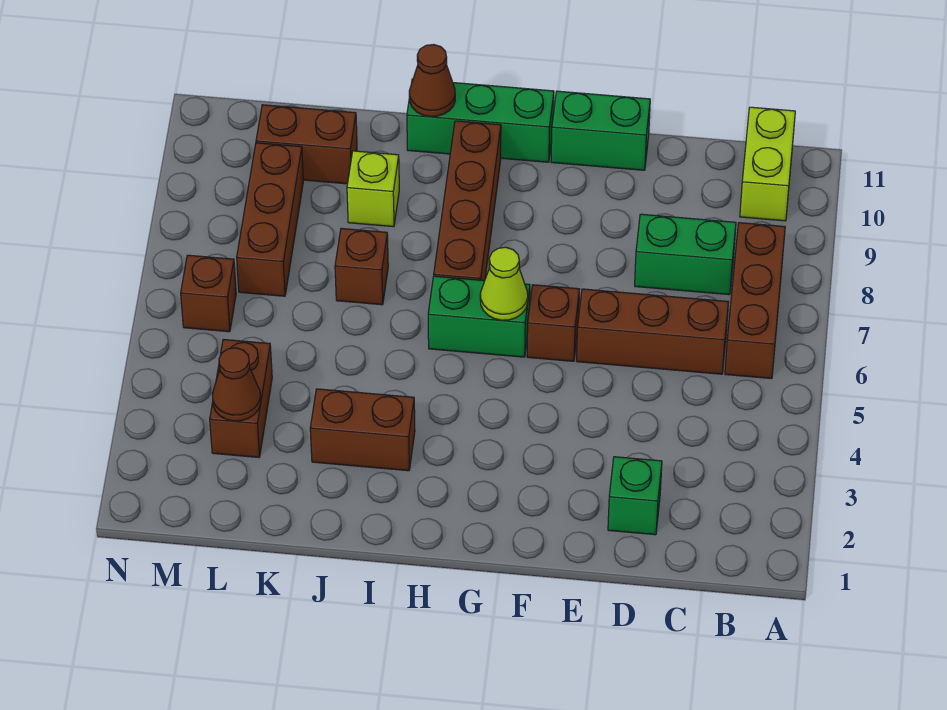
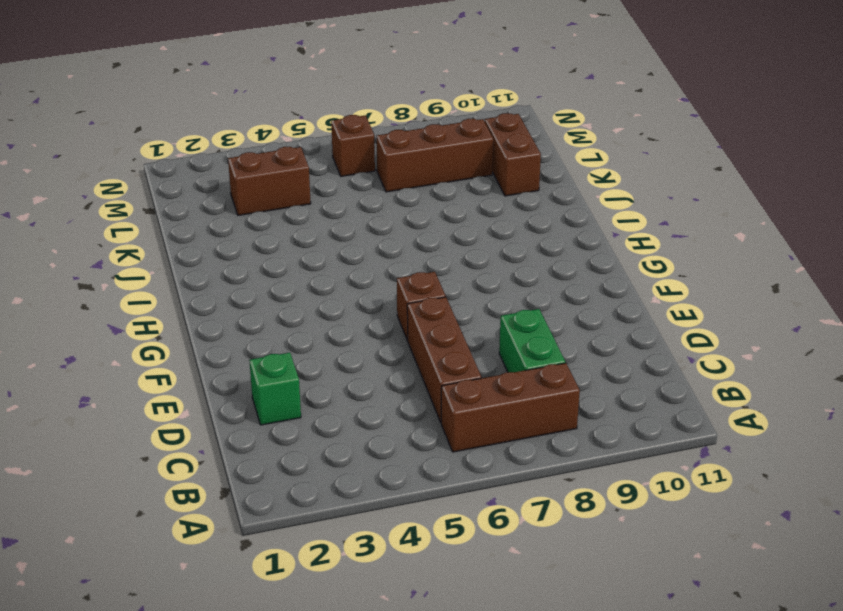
none -> lime 1x2 brick [740,107,795,221]
none -> green 1x2 brick [551,91,650,170]
none -> green 1x2 brick [428,276,530,357]

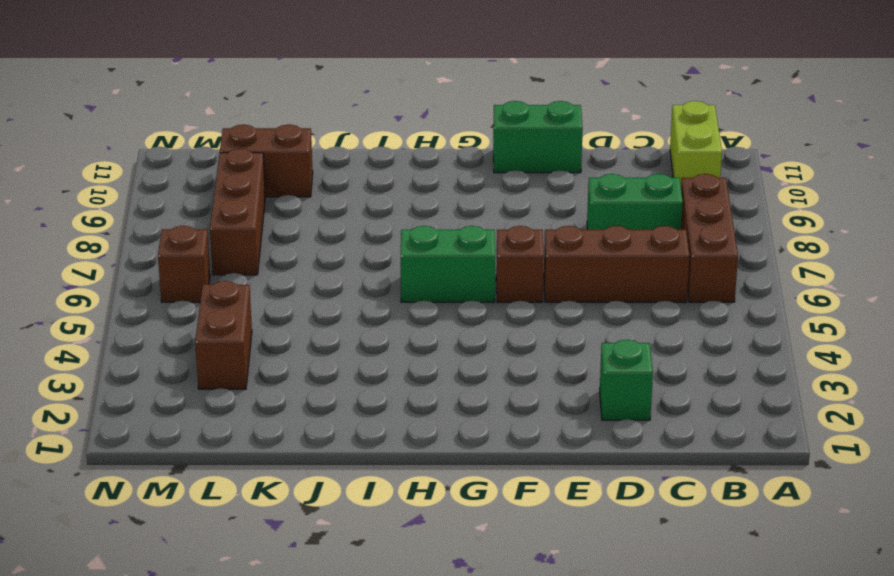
none -> green 1x3 brick [407,79,554,162]
none -> brown 1x4 brick [434,121,501,281]
none -> brown 1x2 brick [310,389,415,471]

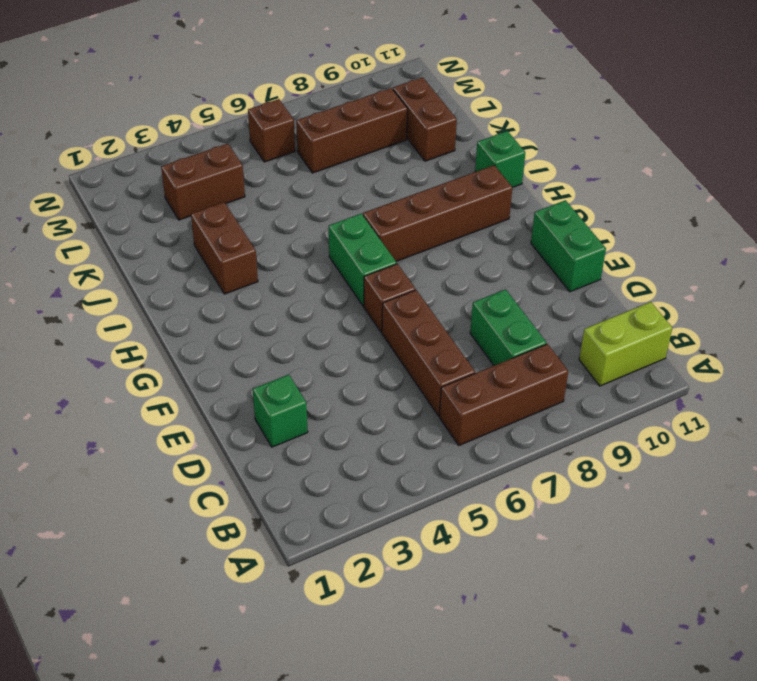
green 1x1 brick [475,131,525,188] -> green 1x3 brick [407,79,554,162]
none -> brown 1x1 brick [335,228,388,305]
none -> lime 1x1 brick [347,151,399,227]
none -> lime 1x1 cone [480,247,528,320]

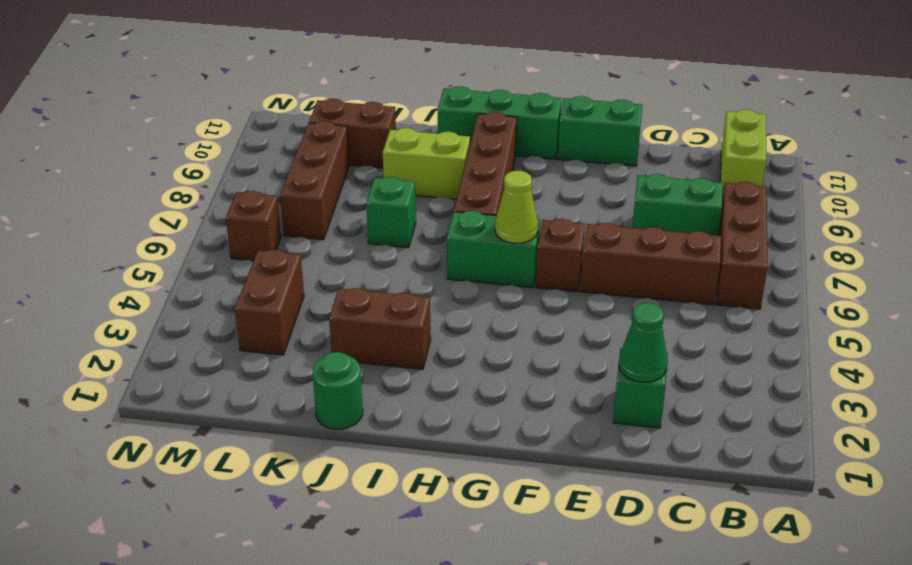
green 1x1 cone [619,303,668,382] -> none
lime 1x2 brick [383,128,470,199] -> lime 1x1 brick [347,151,399,227]
green 1x1 round brick [313,352,363,429] -> none
green 1x1 brick [366,177,416,248] -> brown 1x1 brick [335,228,388,305]
none -> brown 1x1 cone [409,45,455,117]
none -> brown 1x1 cone [212,348,261,421]

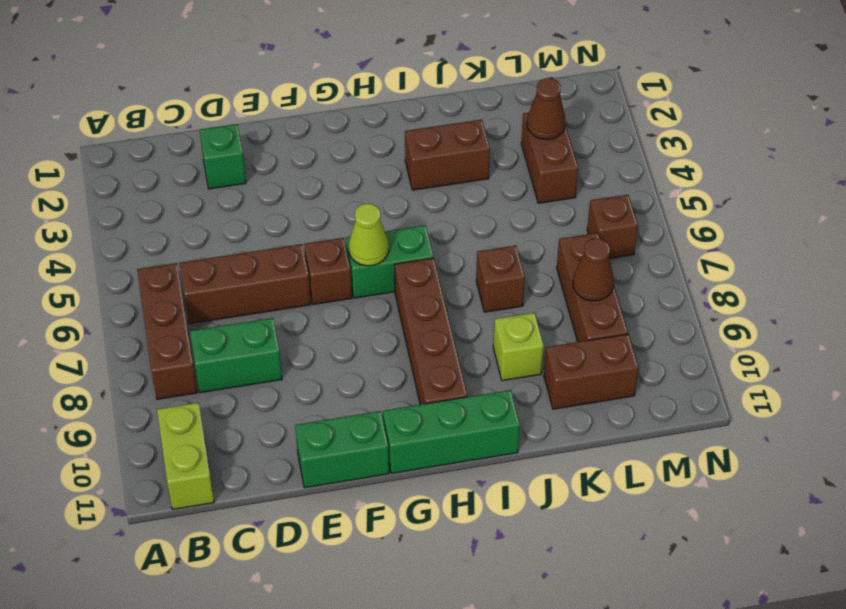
brown 1x1 cone [573,238,614,301] -> brown 1x1 cone moved to [409,45,455,117]

